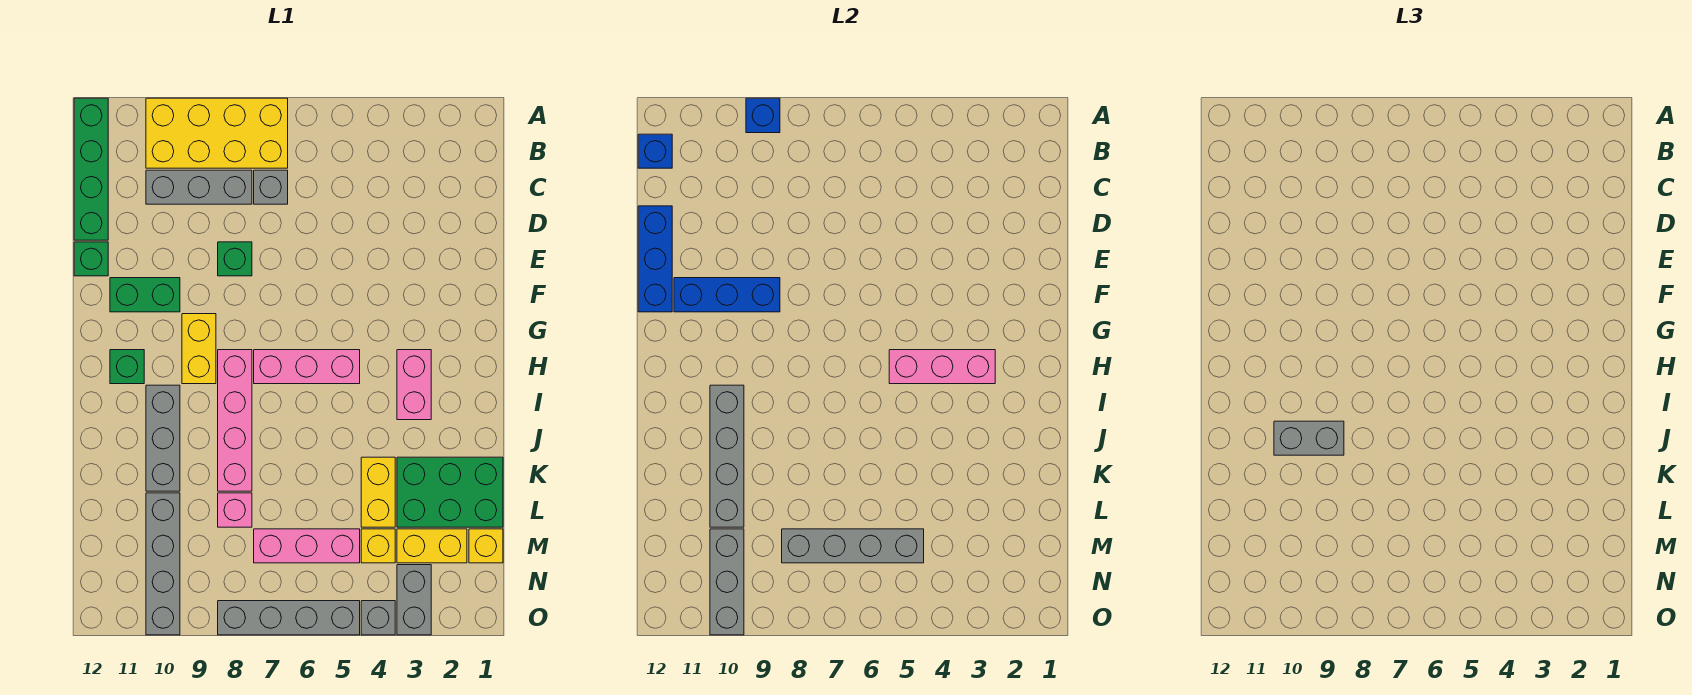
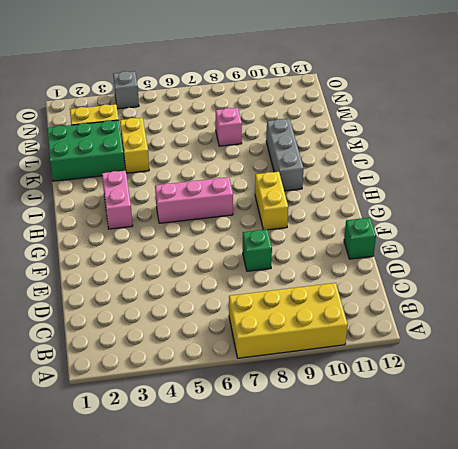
none -> green 1x4 brick [74,98,108,240]
none -> grey 1x1 brick [254,170,288,204]
none -> grey 1x3 brick [146,170,252,204]
none -> green 1x2 brick [110,278,180,312]

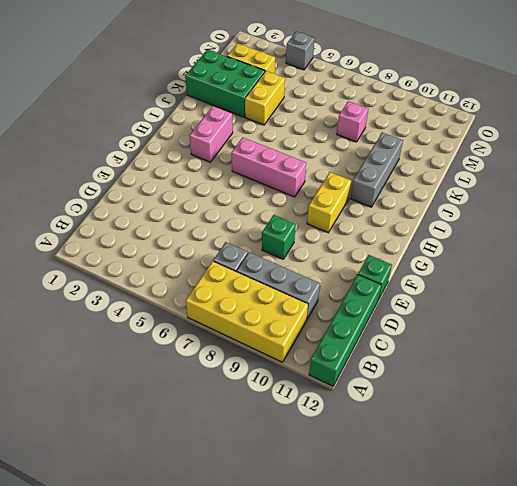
none -> green 1x2 brick [110,278,180,312]
none -> pink 1x4 brick [218,350,252,491]
none -> green 1x1 brick [110,350,144,384]
none -> grey 1x4 brick [146,493,180,635]

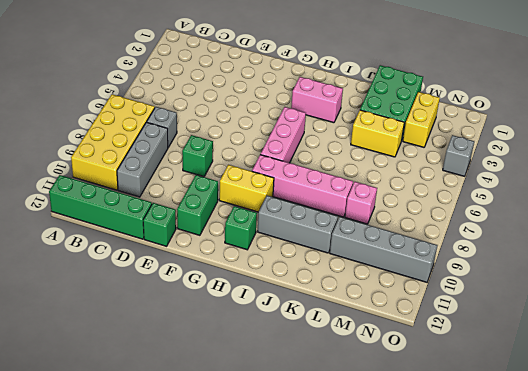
none -> yellow 1x1 brick [469,529,503,563]
none -> yellow 1x1 brick [361,529,395,563]
none -> pink 1x3 brick [254,529,360,563]
none -> grey 1x2 brick [397,565,431,635]

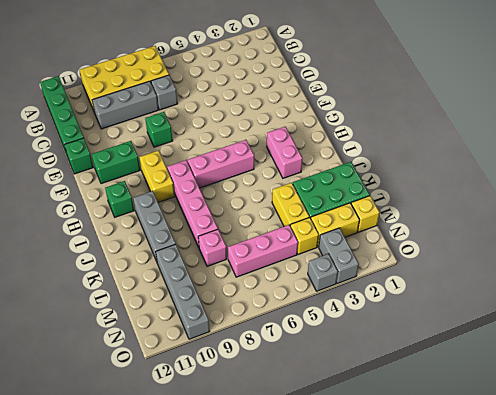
none -> grey 1x4 brick [218,601,360,635]
none -> blue 1x1 brick [746,98,780,133]
none -> blue 1x1 brick [638,134,672,168]
none -> blue 1x3 brick [638,206,672,312]

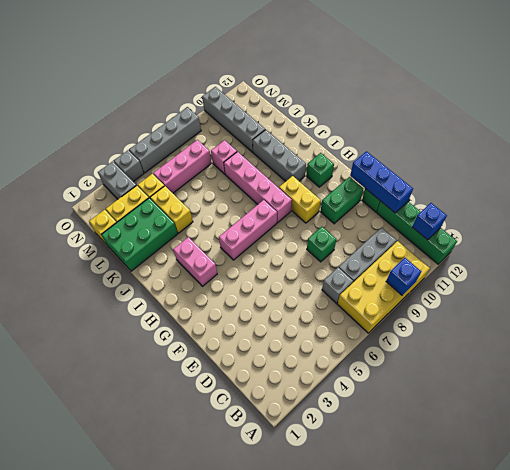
none -> blue 1x3 brick [674,278,780,312]
none -> pink 1x3 brick [889,350,995,384]
none -> grey 1x4 brick [710,385,744,527]
none -> grey 1x4 brick [782,529,924,563]

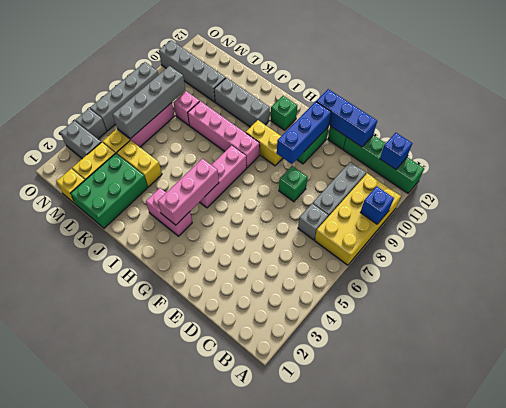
none -> grey 1x4 brick [710,385,744,527]
none -> grey 1x3 brick [710,529,744,635]
none -> grey 1x2 brick [1274,421,1344,455]

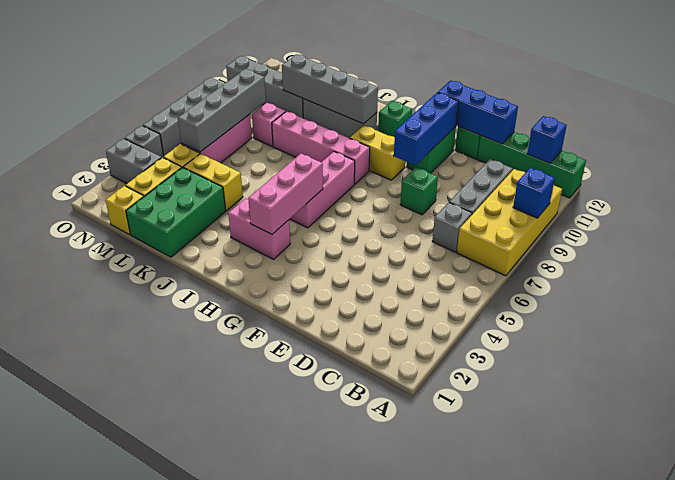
none -> grey 1x3 brick [710,529,744,635]
none -> grey 1x2 brick [1274,421,1344,455]

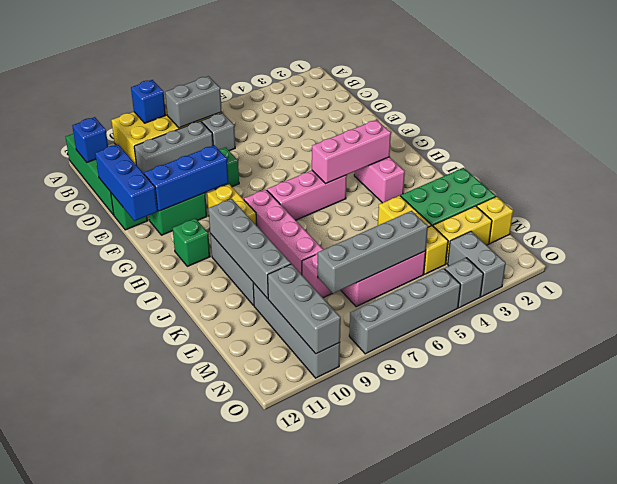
grey 1x2 brick [165,76,222,128] -> grey 1x2 brick moved to [1274,421,1344,455]

